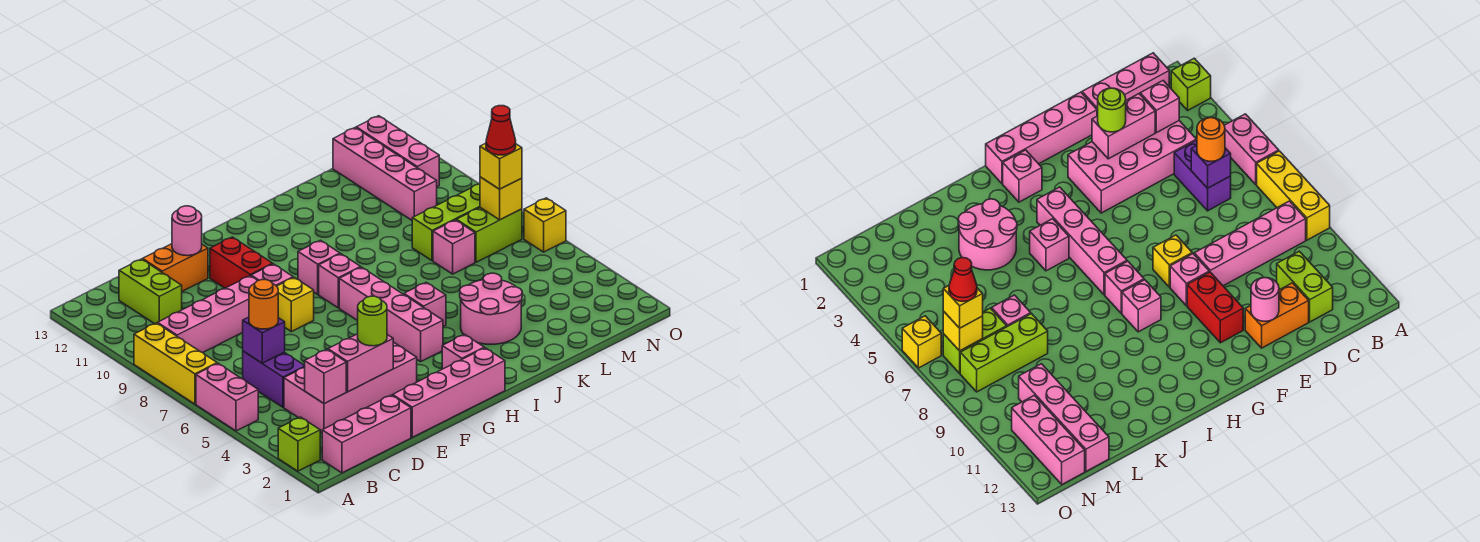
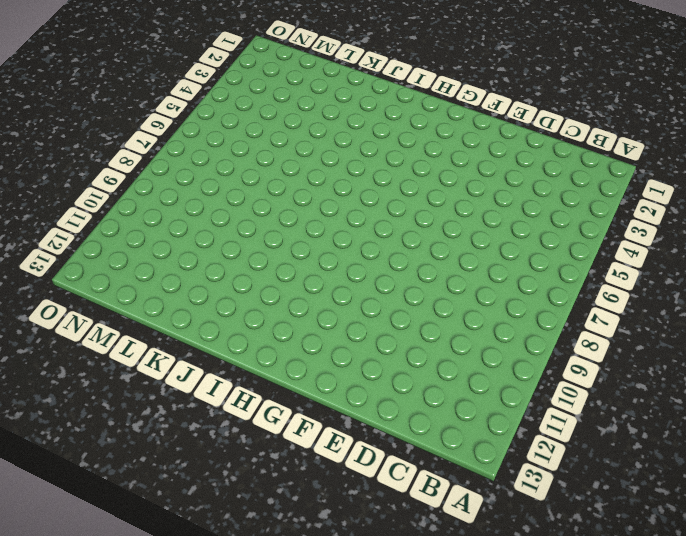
none -> lime 1x1 brick [278,417,320,471]
none -> pink 1x2 brick [196,363,258,431]
none -> yellow 1x3 brick [134,323,217,404]
none -> pink 1x3 brick [322,395,411,473]

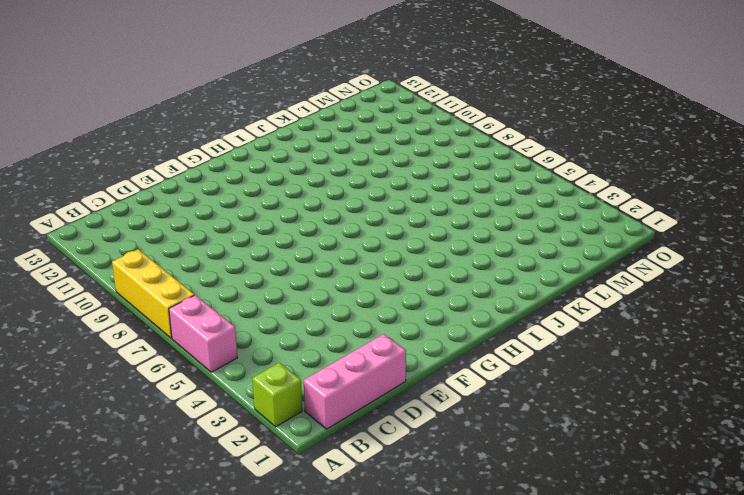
none -> pink 1x4 brick [157,276,257,353]
none -> pink 2x4 brick [284,342,417,433]
none -> purple 1x2 brick [243,351,305,407]
none -> lime 1x2 brick [119,259,182,324]

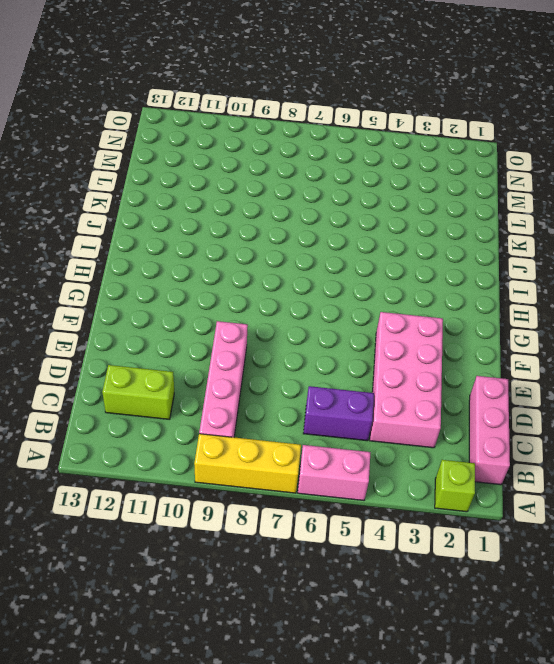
none -> orange 1x2 brick [143,244,208,291]
none -> pink 1x4 brick [393,348,505,437]
none -> yellow 1x1 brick [277,278,314,332]
none -> pink 1x1 brick [251,264,293,286]

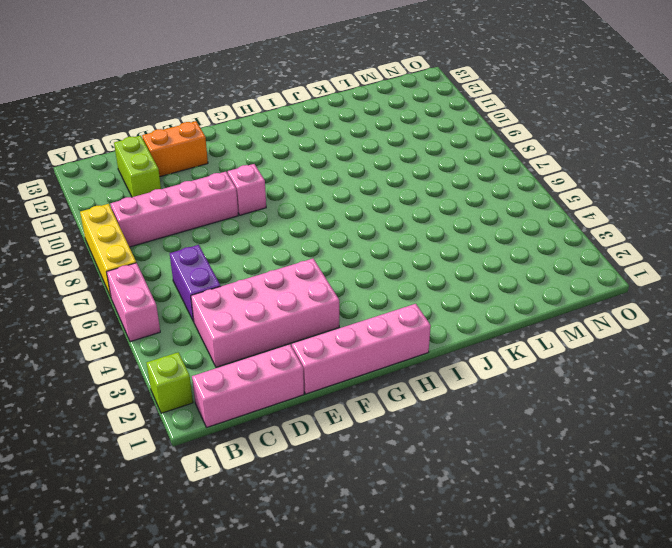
none -> yellow 1x1 brick [277,278,314,332]
none -> red 1x2 brick [210,237,273,288]
none -> pink 1x1 brick [442,334,484,369]
none -> pink 1x4 brick [339,267,443,362]

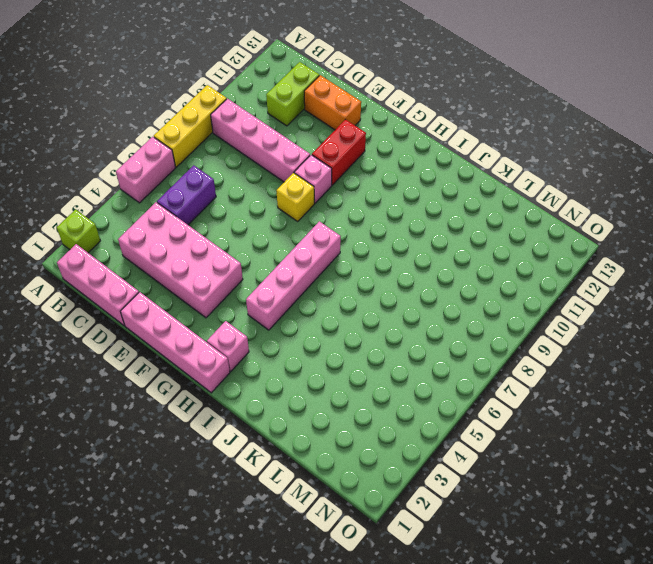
none -> pink 1x1 brick [319,254,361,308]
none -> pink 1x1 brick [298,240,340,294]
none -> pink 1x1 brick [404,282,446,327]
none -> pink 2x2 round brick [460,273,522,344]

